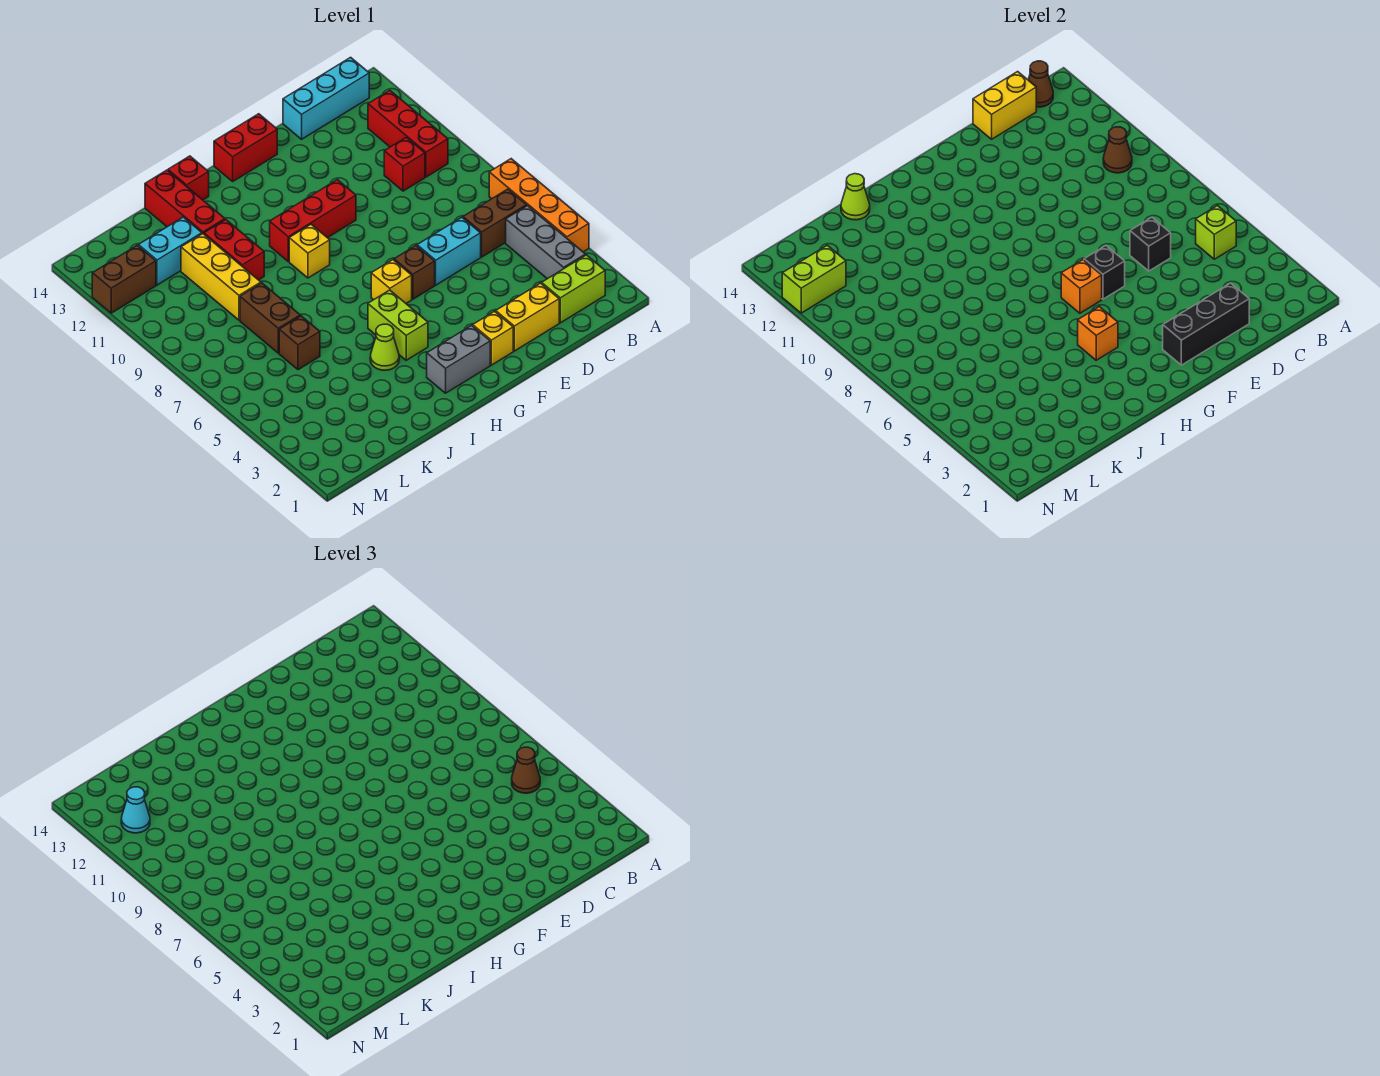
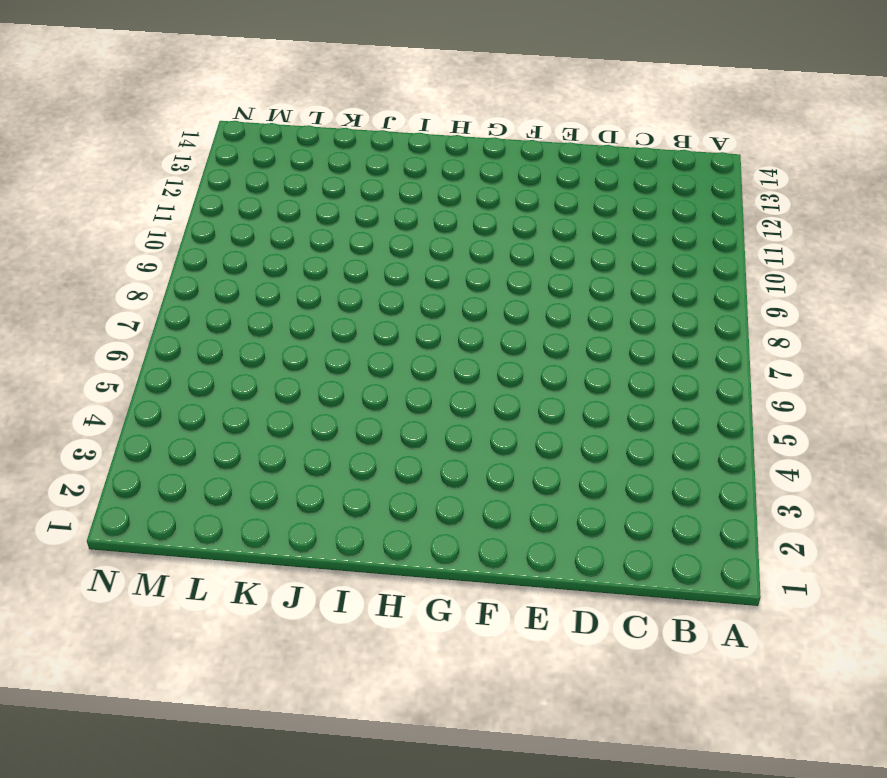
none -> orange 1x4 brick [489,159,589,252]
none -> lime 1x2 brick [542,255,605,323]
none -> grey 1x3 brick [506,206,586,279]
none -> brown 1x2 brick [463,189,527,257]

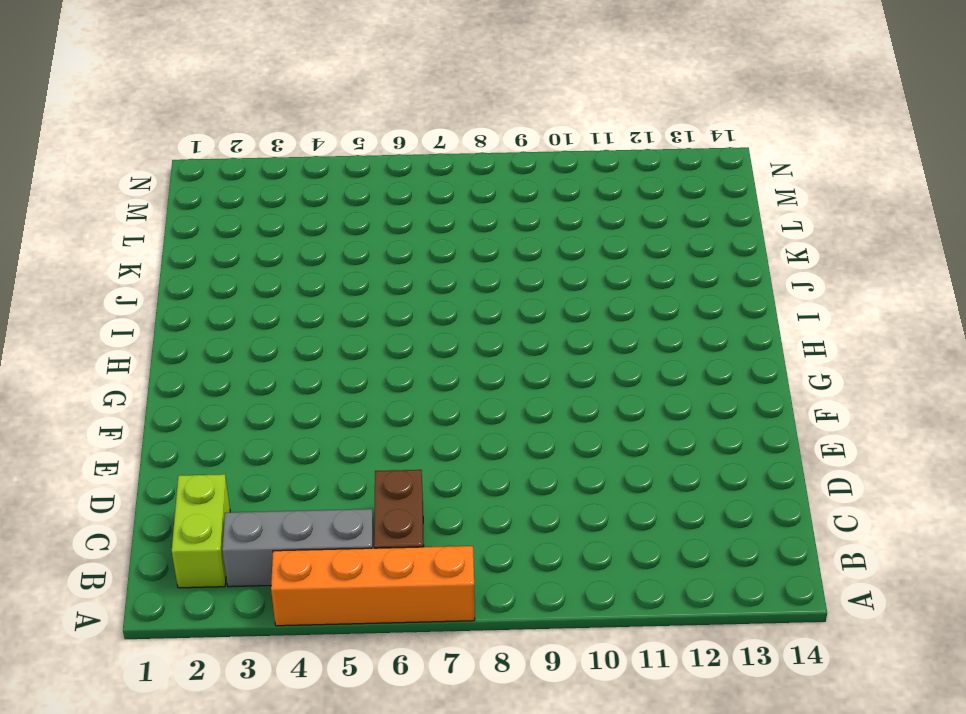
none -> red 1x3 brick [368,90,448,177]
none -> cyan 1x3 brick [283,57,369,139]
none -> red 1x1 brick [384,137,425,191]
none -> yellow 1x2 brick [496,283,559,351]

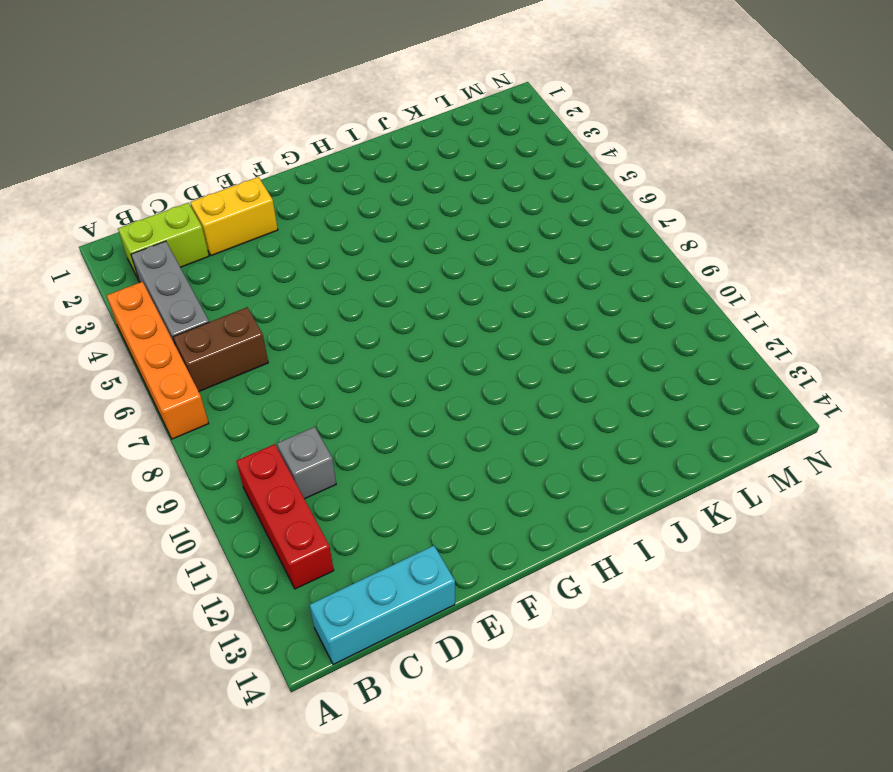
grey 1x1 brick [277,427,336,499] -> red 1x1 brick [384,137,425,191]
none -> cyan 1x2 brick [417,217,481,285]
none -> yellow 1x1 brick [473,311,513,365]
none -> brown 1x1 brick [394,246,435,299]
none -> red 1x3 brick [270,180,356,261]

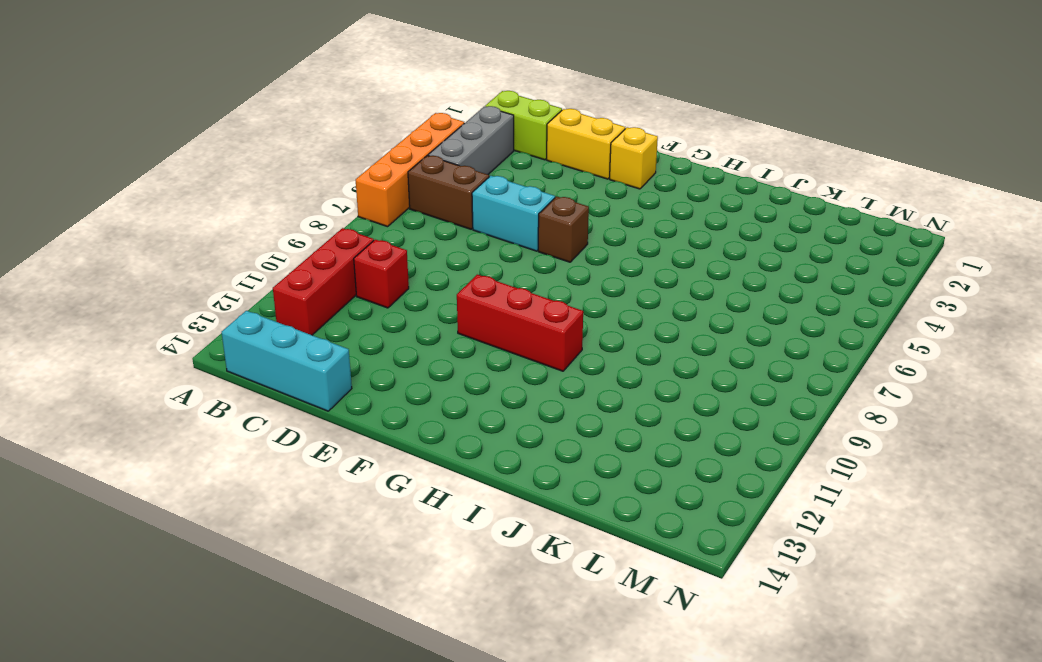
none -> red 1x2 brick [214,114,277,181]
none -> grey 1x2 brick [427,325,490,393]
none -> yellow 1x1 brick [371,260,412,303]
none -> lime 1x2 brick [368,290,428,360]

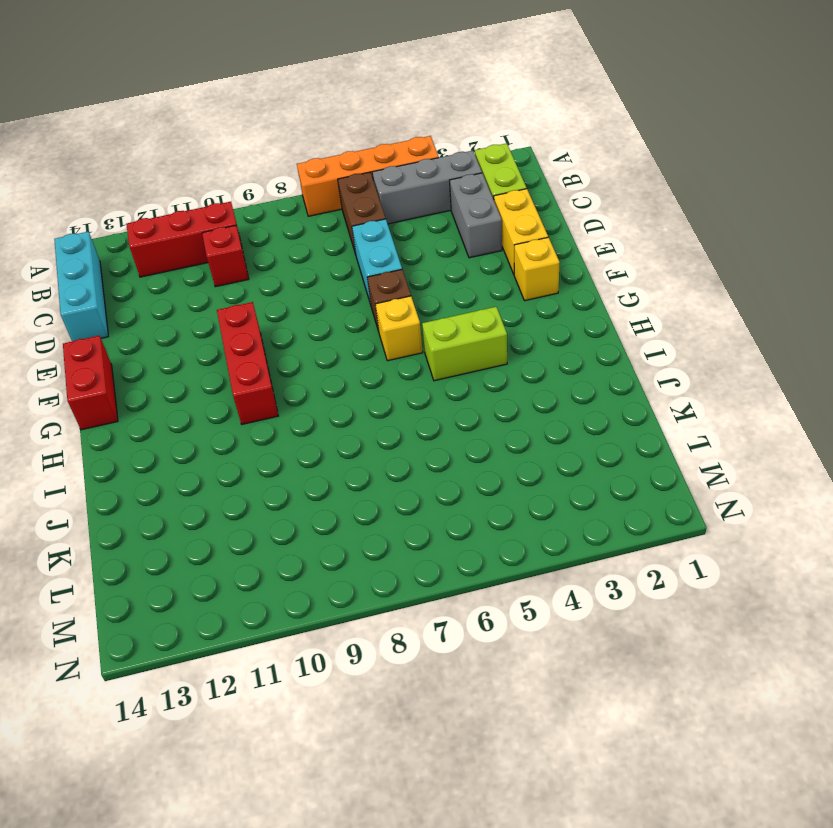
grey 1x2 brick [450,173,502,258] -> grey 1x2 brick moved to [427,325,490,393]
none -> yellow 1x1 brick [289,224,330,278]
none -> lime 1x1 cone [370,324,399,370]
none -> red 1x1 brick [168,156,209,200]
none -> red 1x2 brick [204,220,264,280]

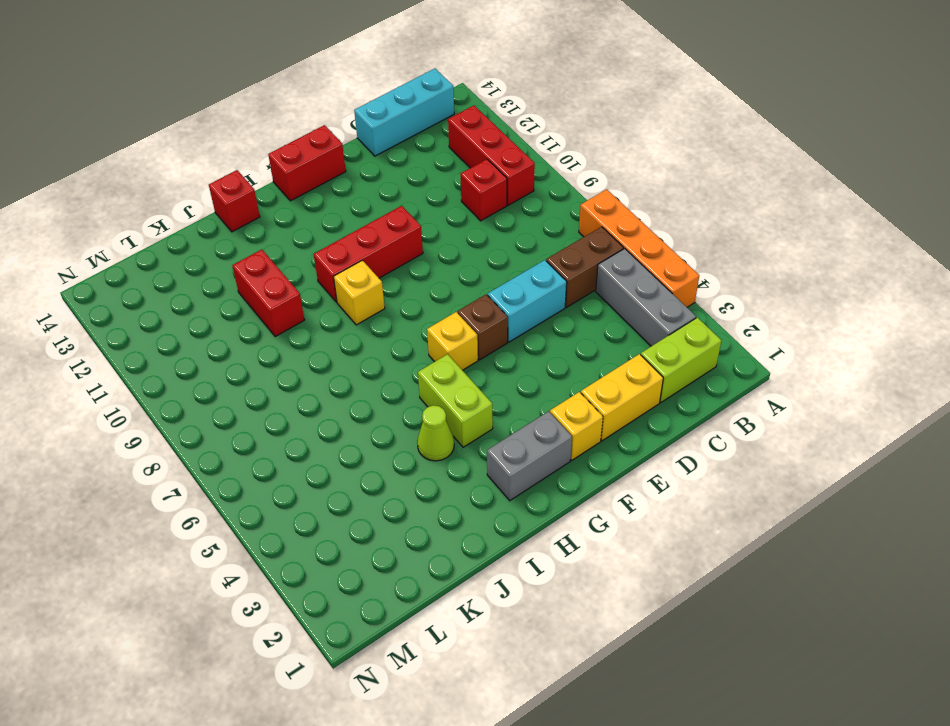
none -> red 1x3 brick [145,170,225,234]
none -> brown 1x1 brick [279,316,320,370]
none -> brown 1x2 brick [240,283,300,353]
none -> yellow 1x3 brick [181,234,261,320]

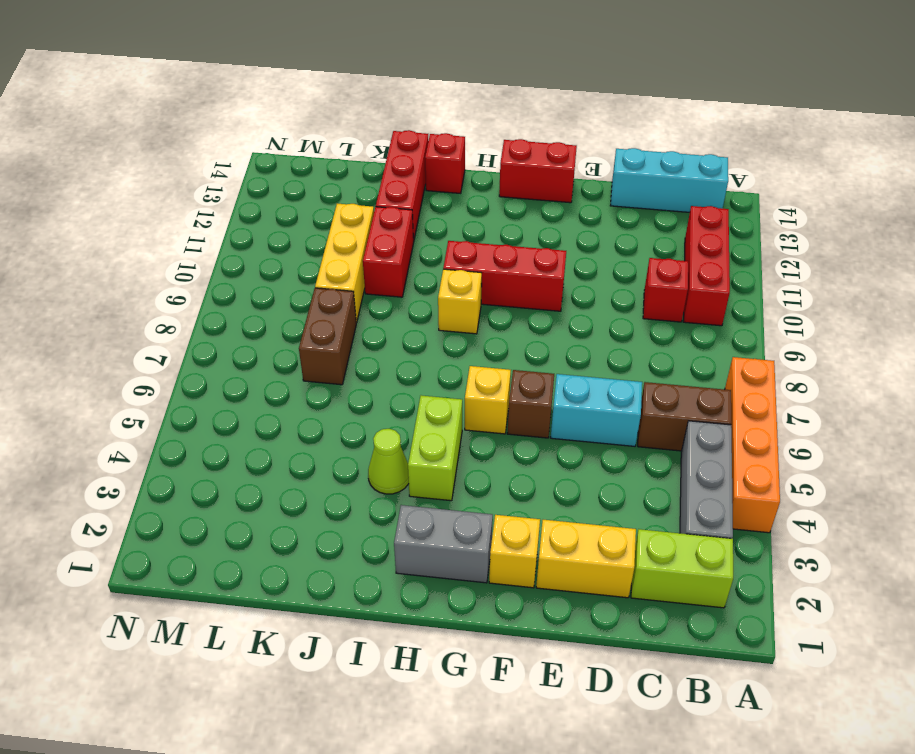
none -> brown 1x1 brick [279,316,320,370]
none -> cyan 1x2 brick [138,217,202,285]
none -> brown 1x2 brick [92,245,156,313]
none -> lime 1x1 brick [1196,206,1236,259]

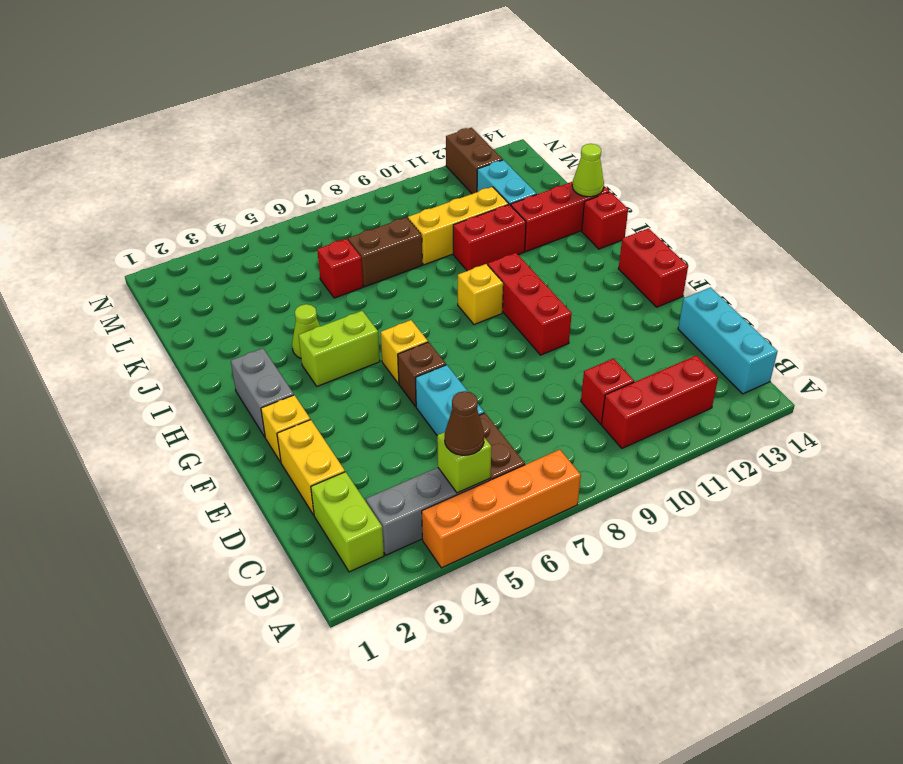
red 1x1 brick [317,239,363,298] -> brown 1x1 brick [279,316,320,370]
none -> brown 1x1 cone [1103,127,1132,173]
none -> brown 1x1 cone [1028,61,1053,107]
none -> yellow 1x2 brick [973,72,1036,139]
none -> black 1x3 brick [1163,283,1249,365]

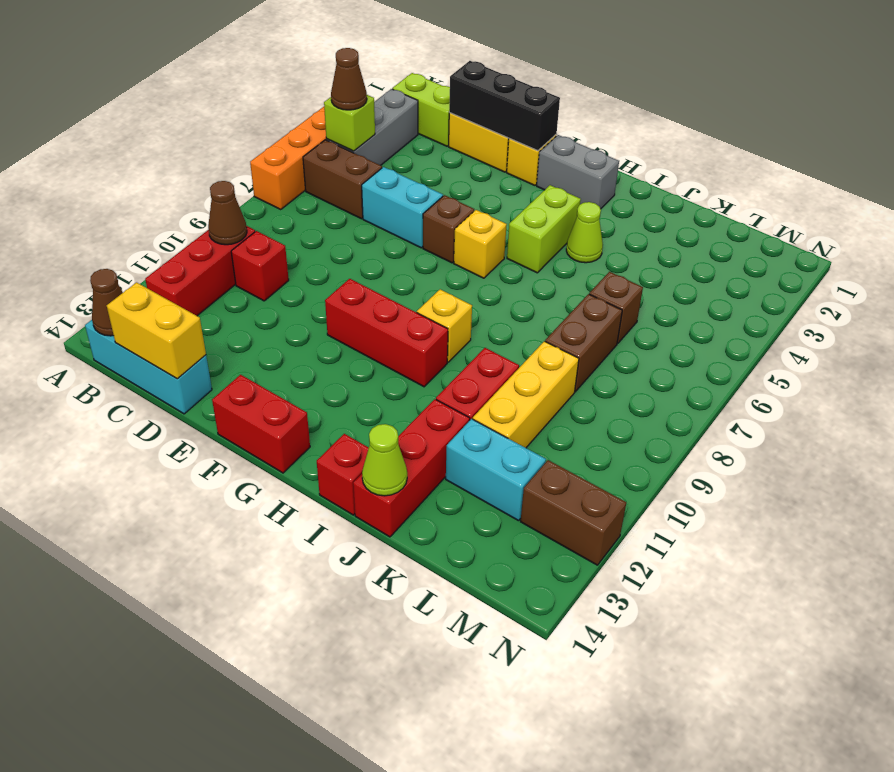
none -> black 1x1 brick [1130,217,1171,271]
none -> black 1x1 brick [1084,246,1125,299]
none -> orange 1x1 brick [1061,260,1102,313]
none -> orange 1x1 brick [1078,307,1118,360]

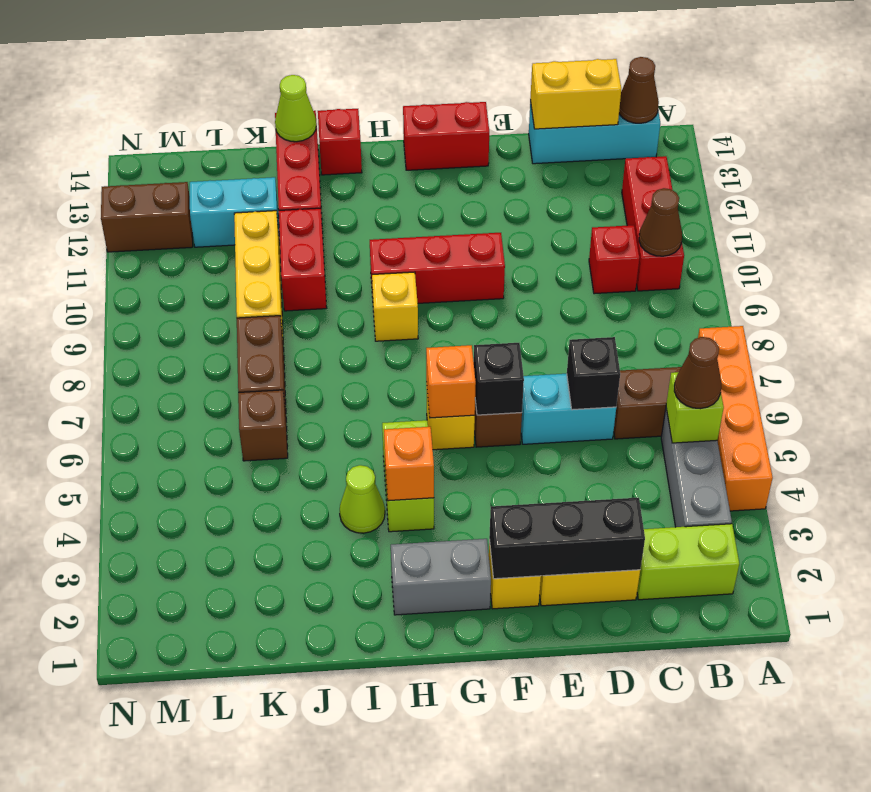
none -> lime 1x2 brick [782,245,846,313]
none -> cyan 1x1 cone [121,787,150,833]

